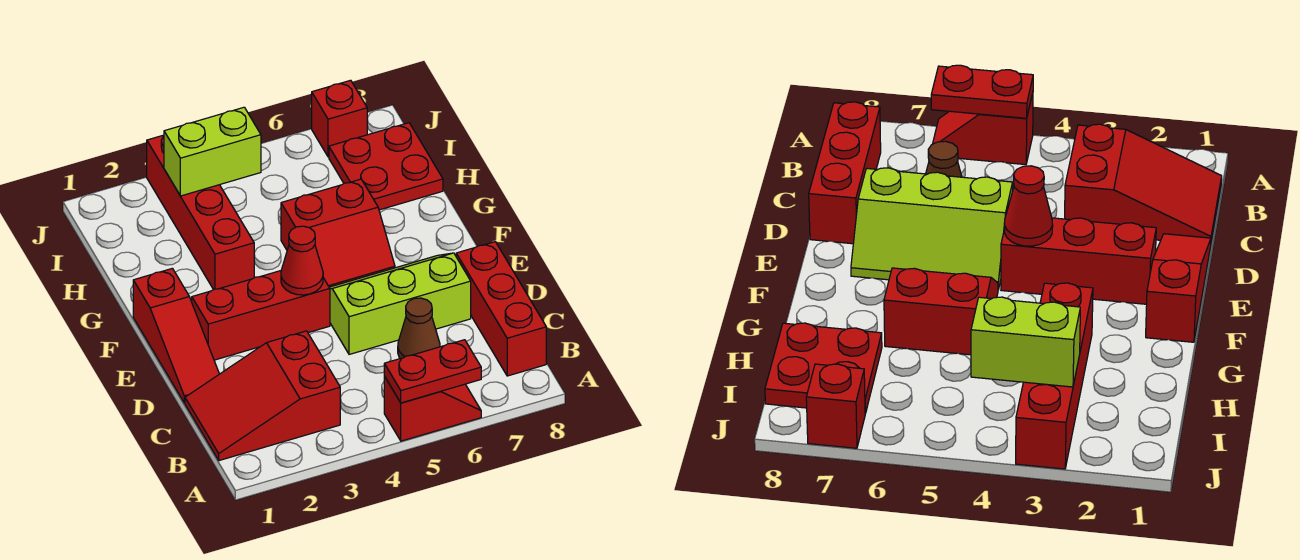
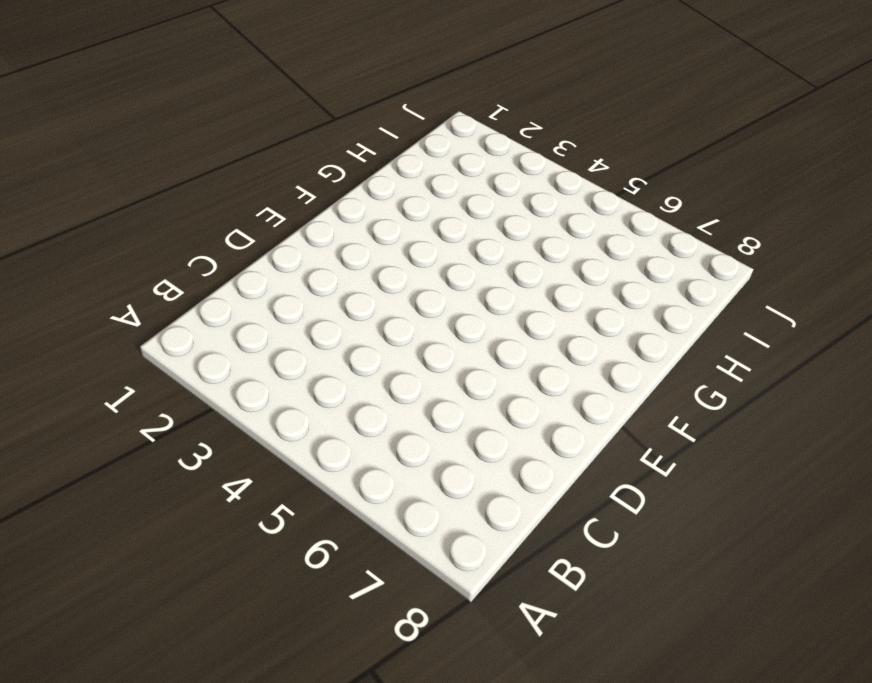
none -> red 1x2 slope [384,376,481,441]
none -> red 2x3 slope [185,331,340,461]
none -> red 1x3 brick [456,242,546,376]

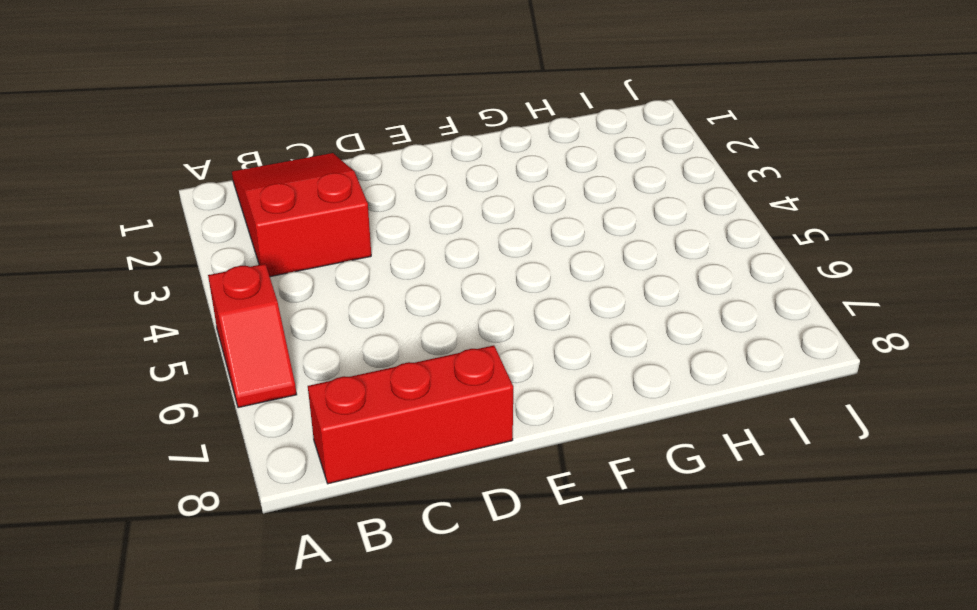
none -> brown 1x1 cone [398,298,440,358]
none -> red 1x3 slope [133,268,219,403]
none -> lime 2x3 slope [329,253,471,354]

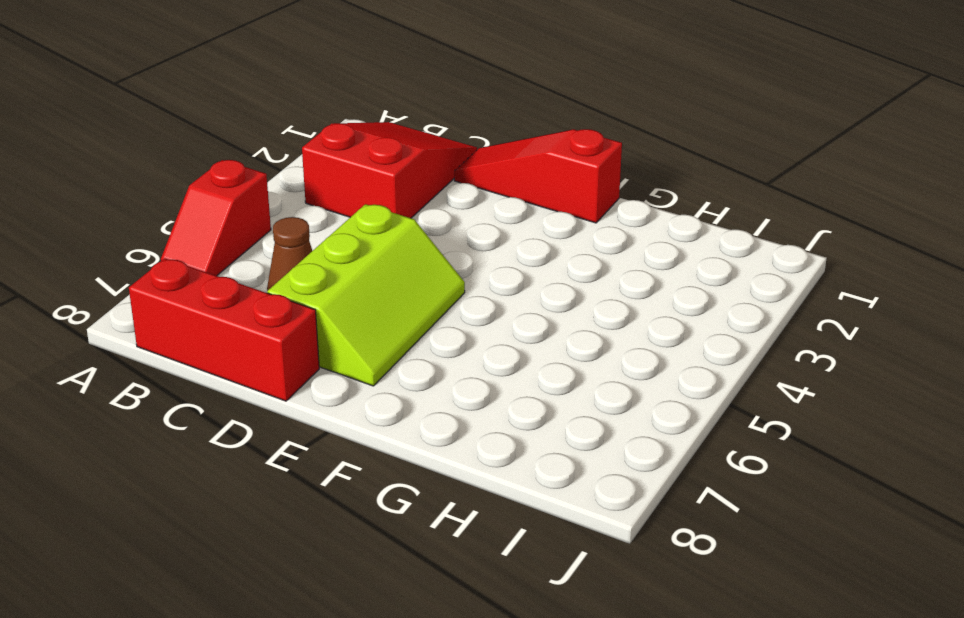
none -> red 1x3 brick [192,271,330,360]
none -> red 2x2 slope [281,179,395,287]
none -> red 1x4 brick [147,135,254,290]

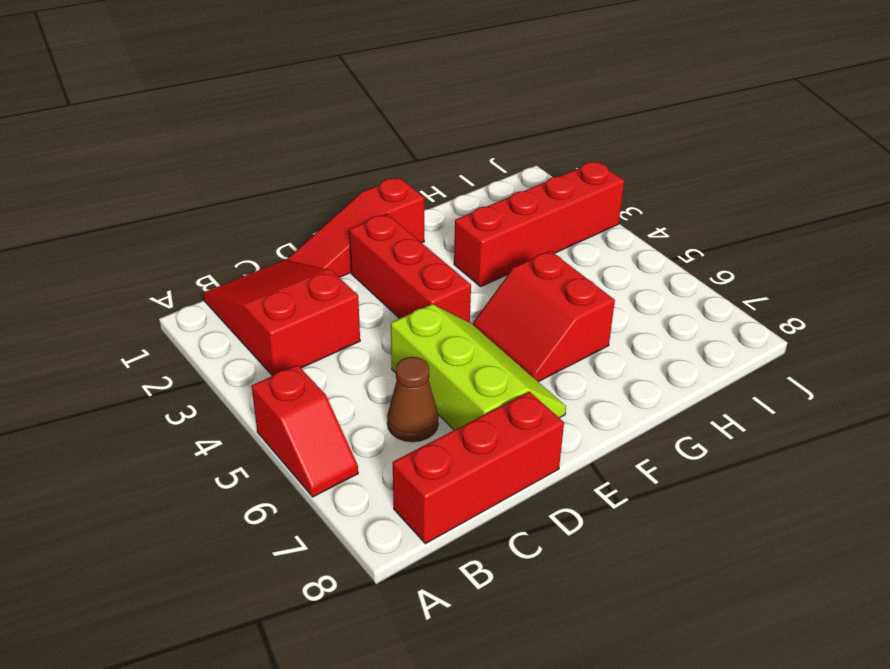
none -> red 2x2 plate [329,123,443,210]
none -> red 1x1 brick [312,80,367,157]
none -> red 1x2 plate [384,340,481,403]

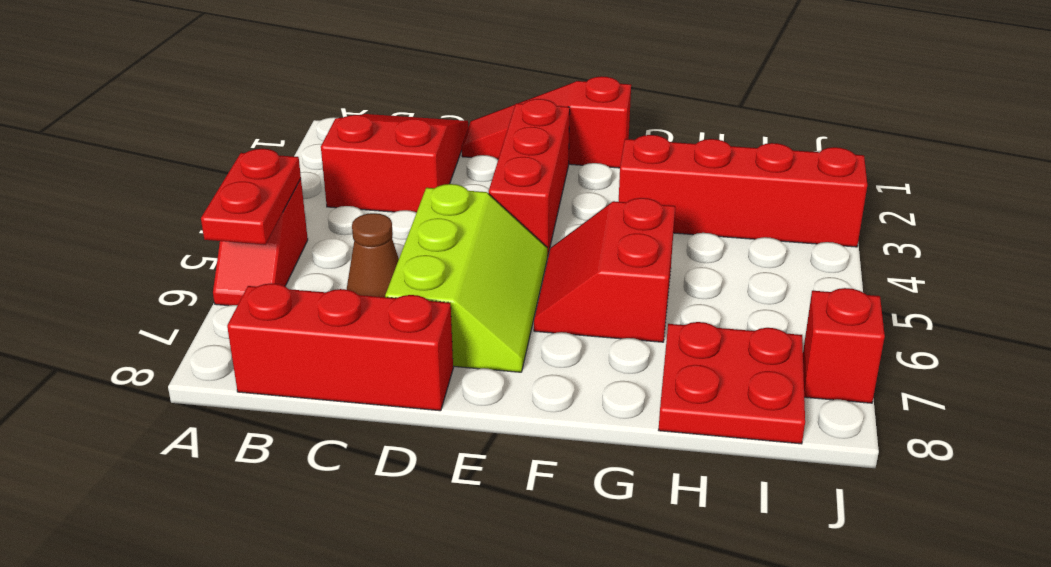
none -> red 1x1 cone [281,226,323,295]
none -> lime 1x2 brick [164,107,261,196]

